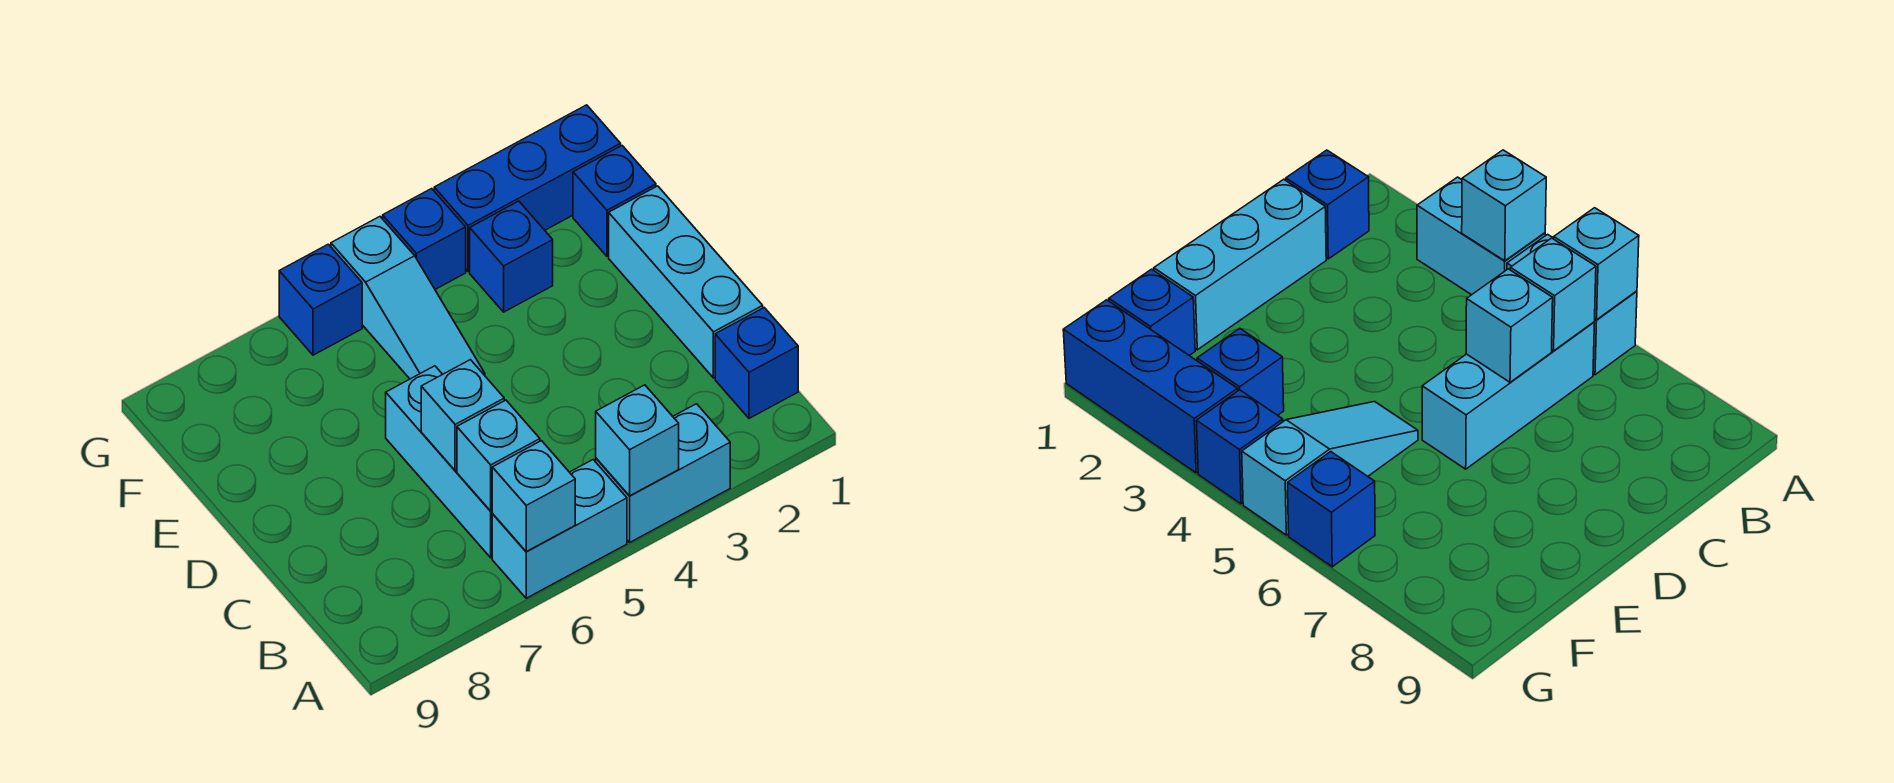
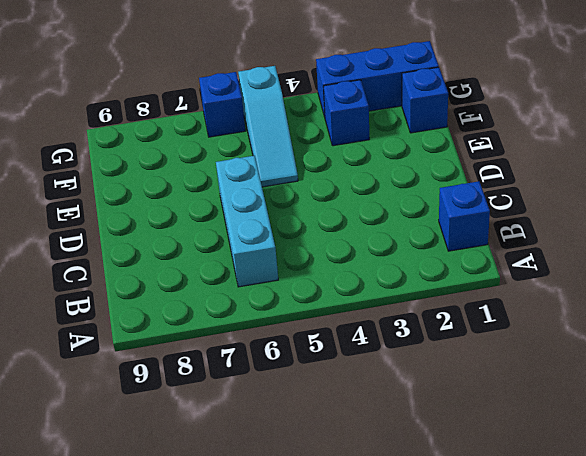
none -> cyan 1x2 brick [596,404,730,542]
none -> cyan 1x2 brick [492,460,627,598]
none -> cyan 1x3 brick [609,186,763,378]

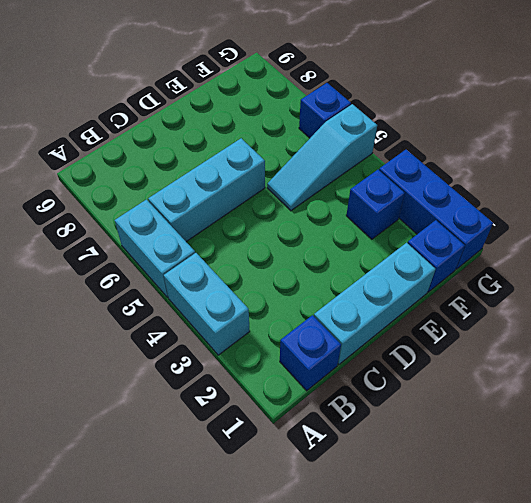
none -> blue 1x1 brick [383,189,466,289]
none -> cyan 1x1 brick [596,385,679,496]
none -> cyan 1x1 brick [492,441,575,551]

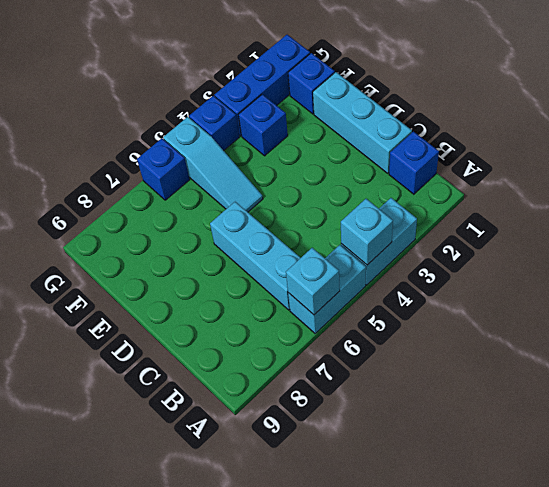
none -> cyan 1x1 brick [457,400,540,511]
none -> cyan 1x1 brick [421,360,504,471]

